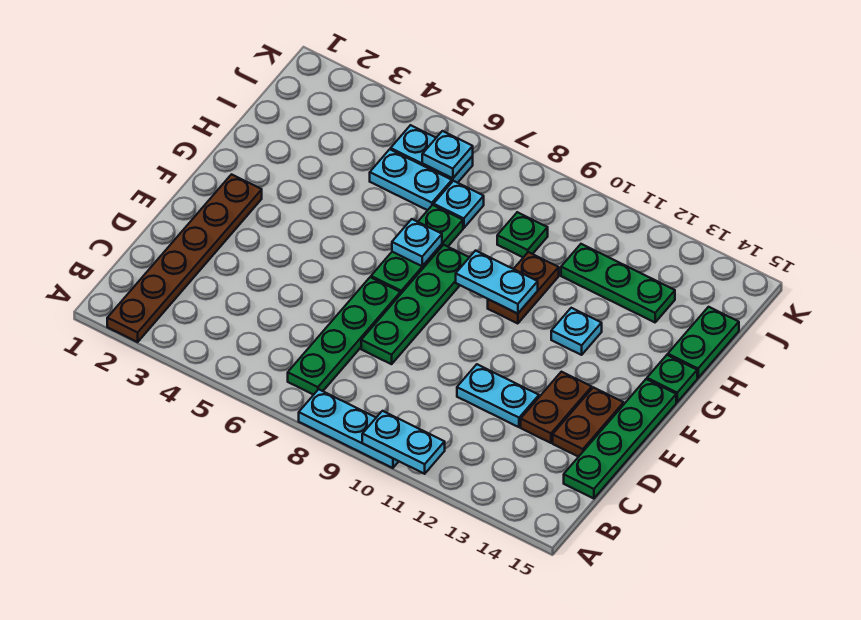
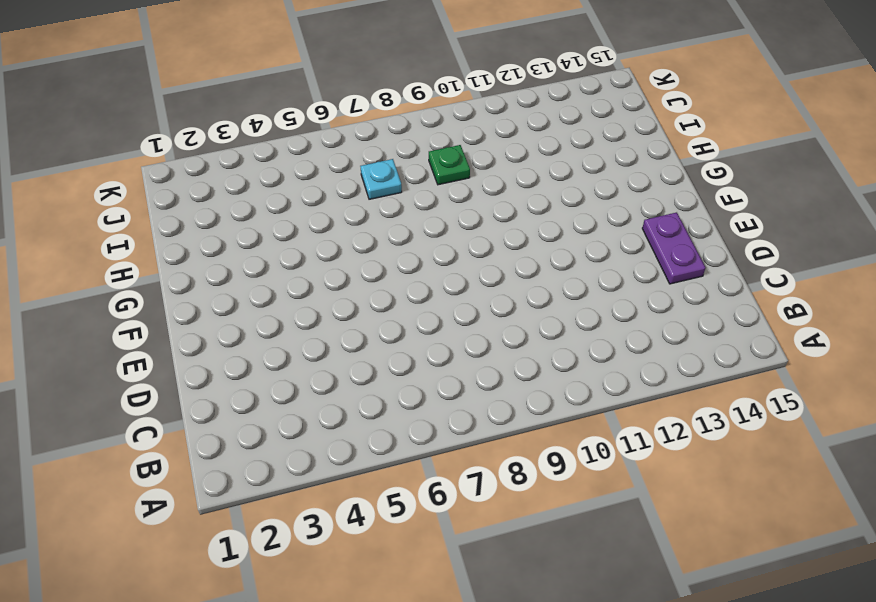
purple 1x2 plate [642,212,705,284] -> brown 1x2 plate [553,387,624,457]
none -> brown 1x6 plate [107,174,262,342]
none -> cyan 1x3 plate [299,389,399,468]
none -> green 1x4 plate [288,277,400,395]

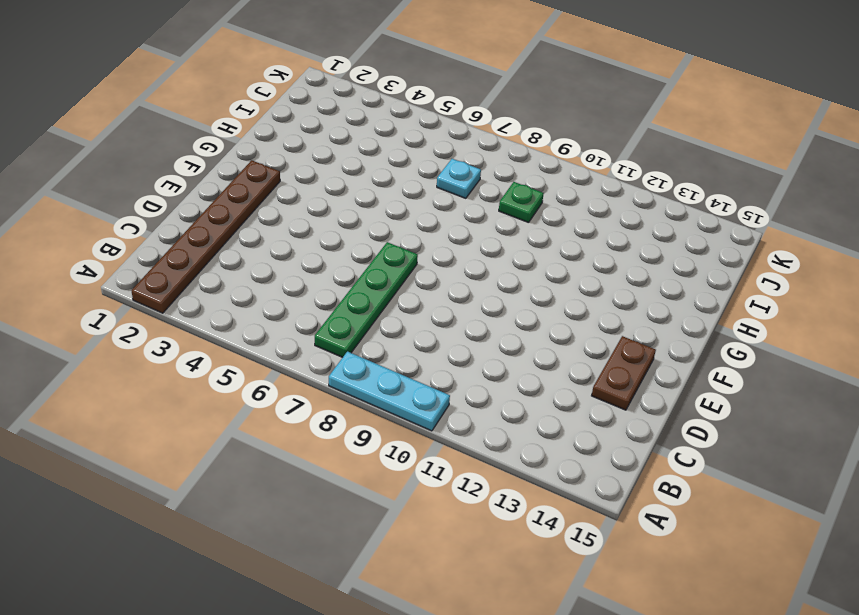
none -> green 1x4 plate [564,379,676,499]
none -> green 1x4 plate [361,245,469,364]
none -> cyan 1x2 plate [457,364,539,427]

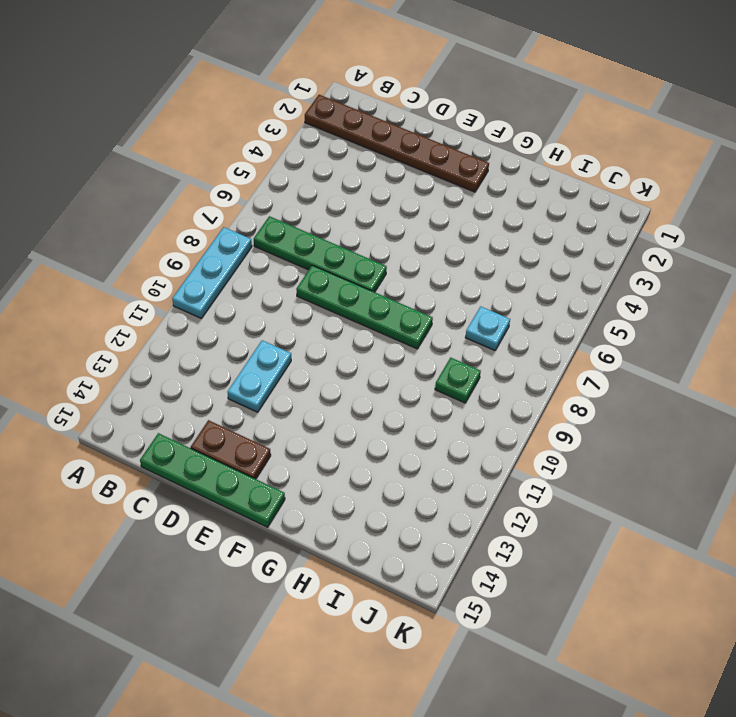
none -> brown 1x2 plate [521,372,592,443]
none -> green 1x3 plate [371,205,463,294]
none -> brown 1x2 plate [488,252,559,324]

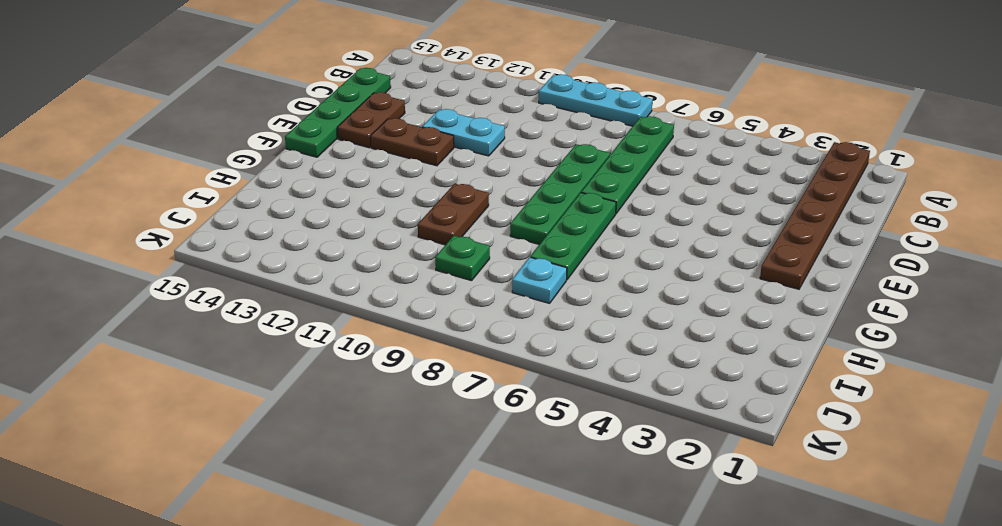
brown 1x2 plate [371,118,454,166] -> brown 1x2 plate turned to [521,372,592,443]
none -> cyan 1x1 plate [551,308,602,355]
none -> green 1x1 plate [647,355,697,402]
none -> green 1x2 plate [668,307,739,378]

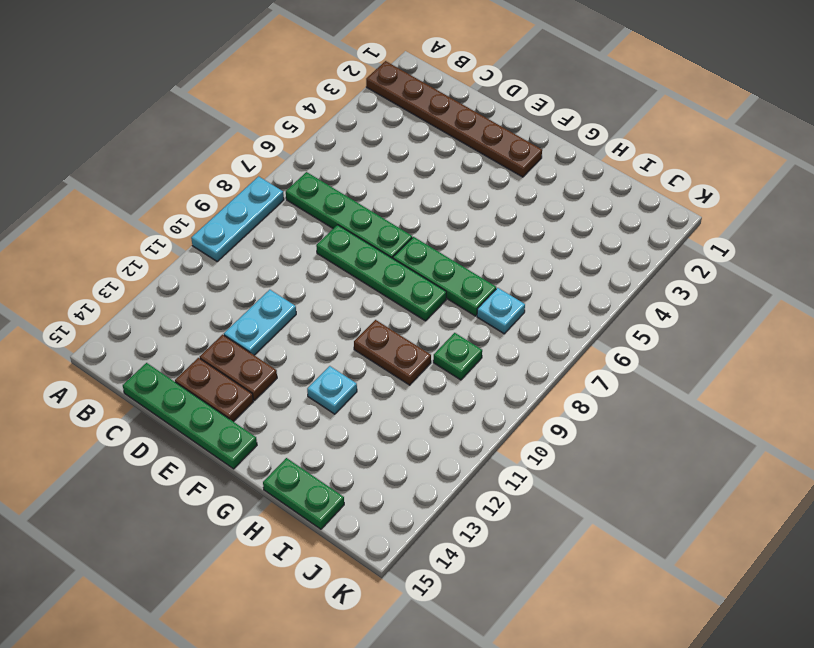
none -> green 1x1 plate [647,355,697,402]
none -> cyan 1x2 plate [370,149,452,210]
none -> green 1x3 plate [561,244,675,322]

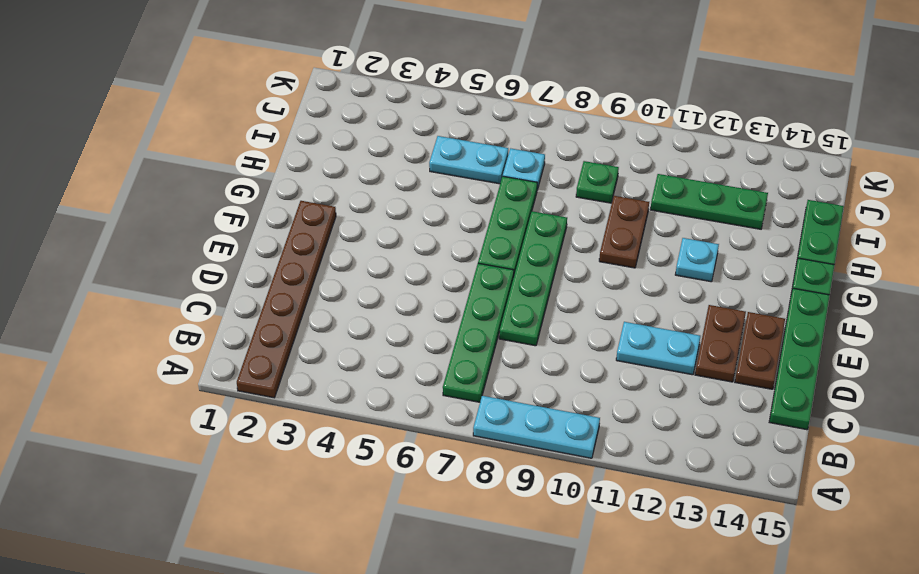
none -> cyan 1x2 plate [391,125,473,183]
none -> cyan 1x2 plate [362,411,445,474]
none -> cyan 1x1 plate [392,219,442,266]

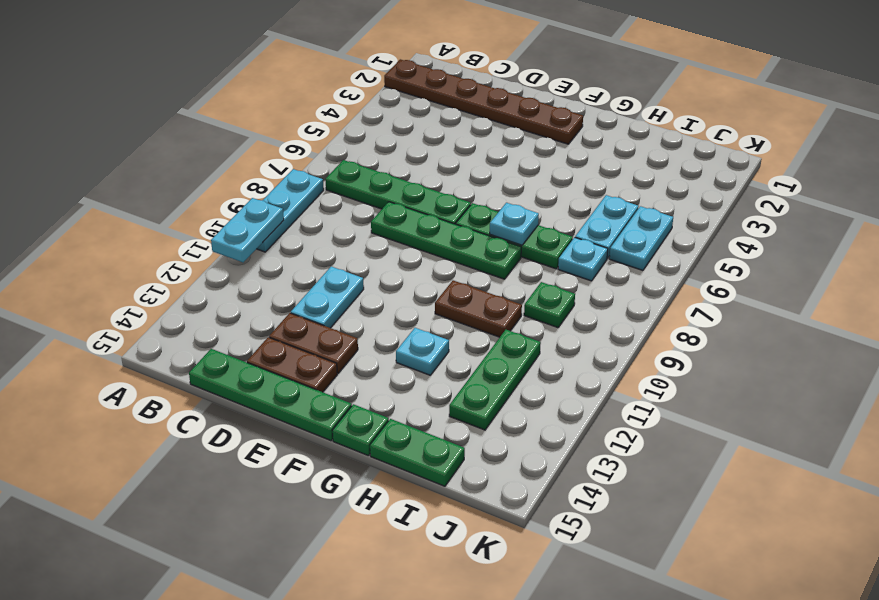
none -> cyan 1x2 plate [456,251,538,314]
none -> cyan 1x1 plate [422,131,473,178]

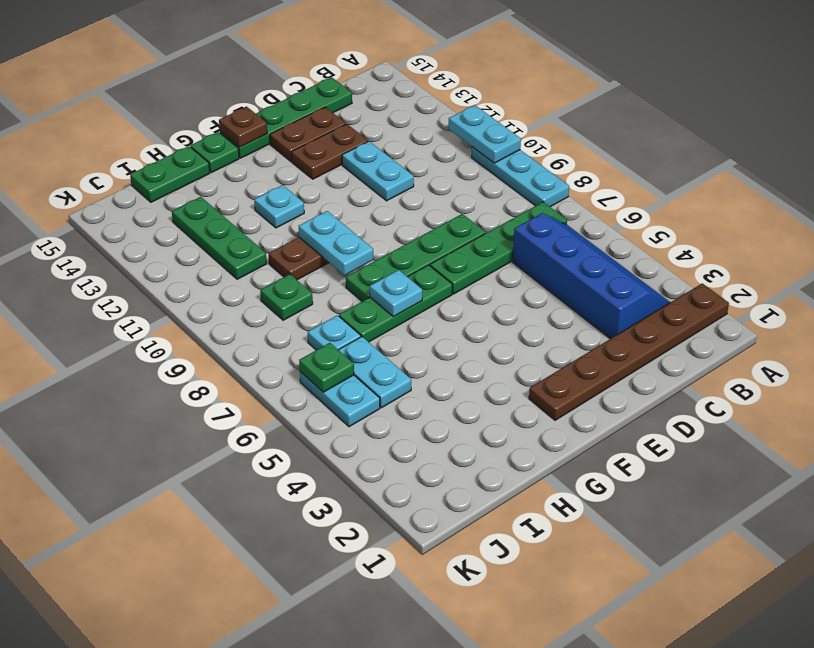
blue 2x4 slope [513,213,670,339] -> none
brown 1x1 plate [219,107,267,147] -> none
green 1x1 plate [299,343,354,392] -> cyan 1x1 plate [422,131,473,178]

